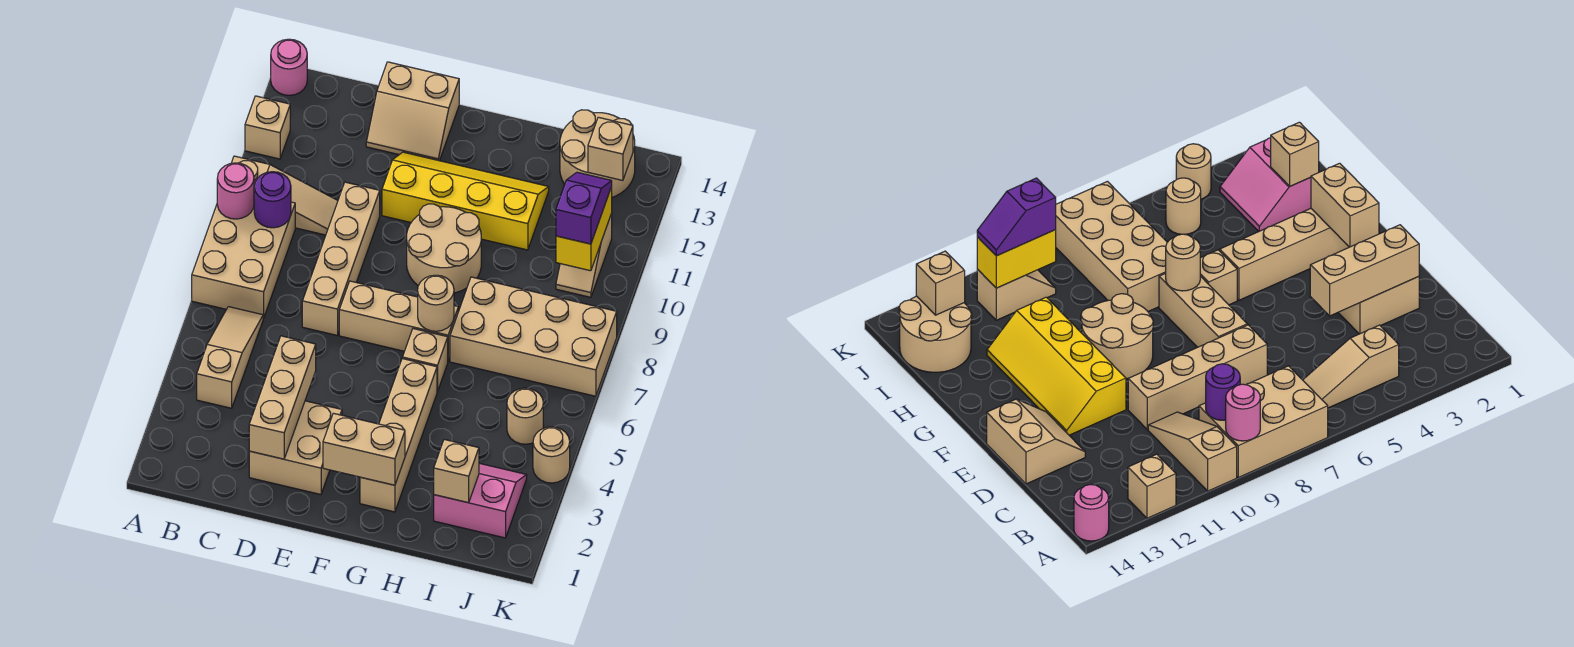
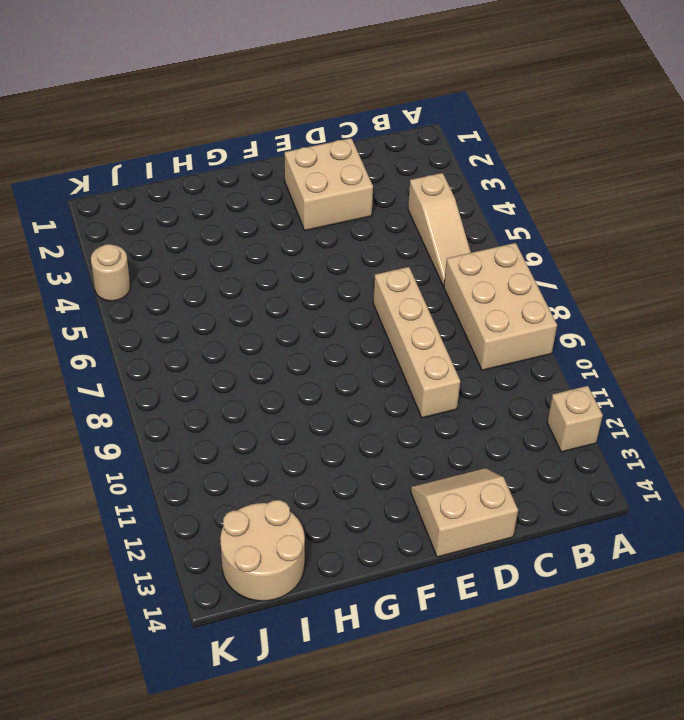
none -> tan 1x3 slope [232,156,338,235]
none -> pink 1x1 round brick [271,39,307,95]
none -> tan 1x3 brick [339,281,458,361]

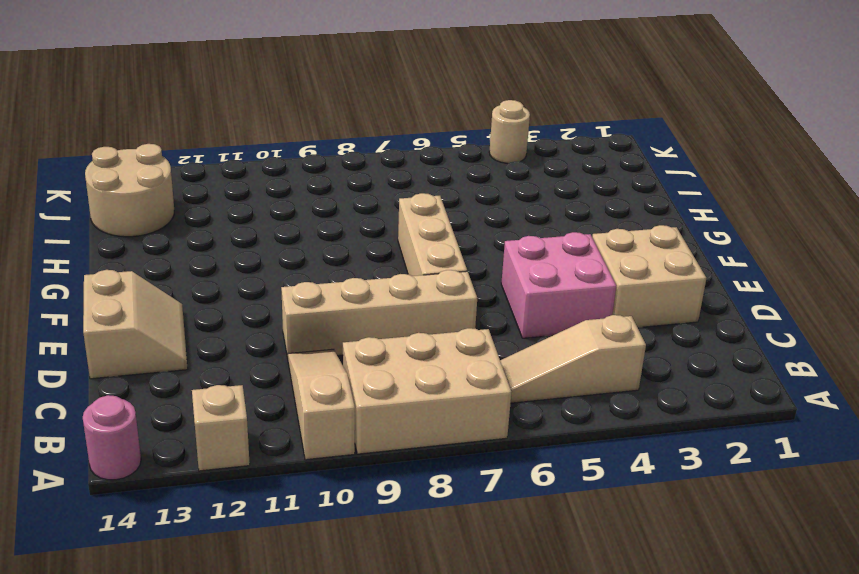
pink 2x2 brick [501,232,616,338] -> none
none -> yellow 2x4 slope [382,152,549,250]
none -> tan 2x2 round brick [407,204,481,293]
none -> tan 1x4 brick [360,359,437,512]

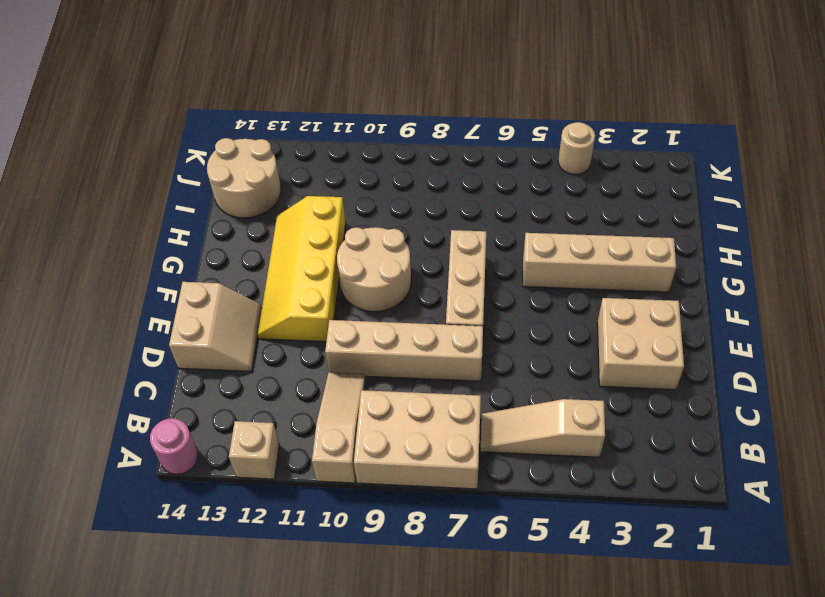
none -> tan 1x1 brick [403,329,448,392]
none -> tan 2x4 brick [450,277,617,396]
none -> pink 2x2 slope [434,463,527,538]

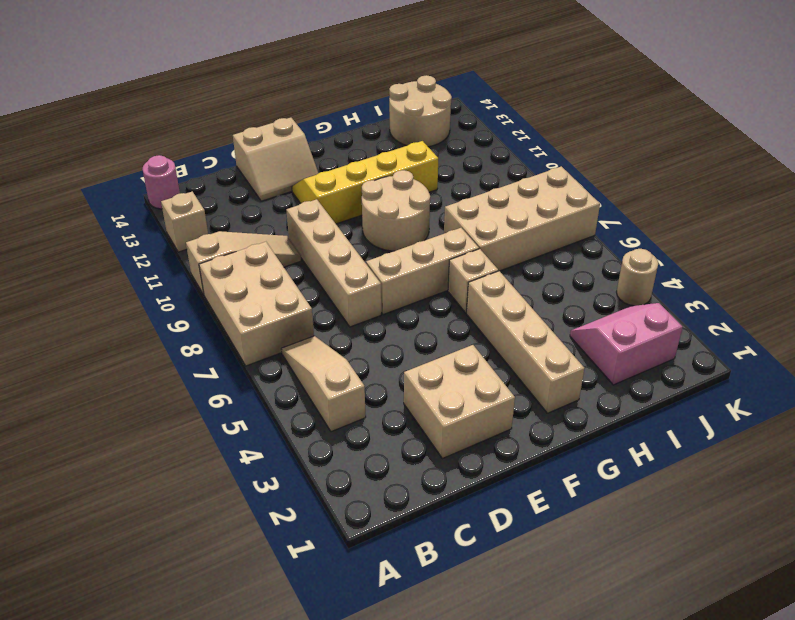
none -> tan 1x1 round brick [507,388,543,444]
none -> tan 1x2 slope [556,214,612,297]
none -> pink 1x1 round brick [217,163,254,219]

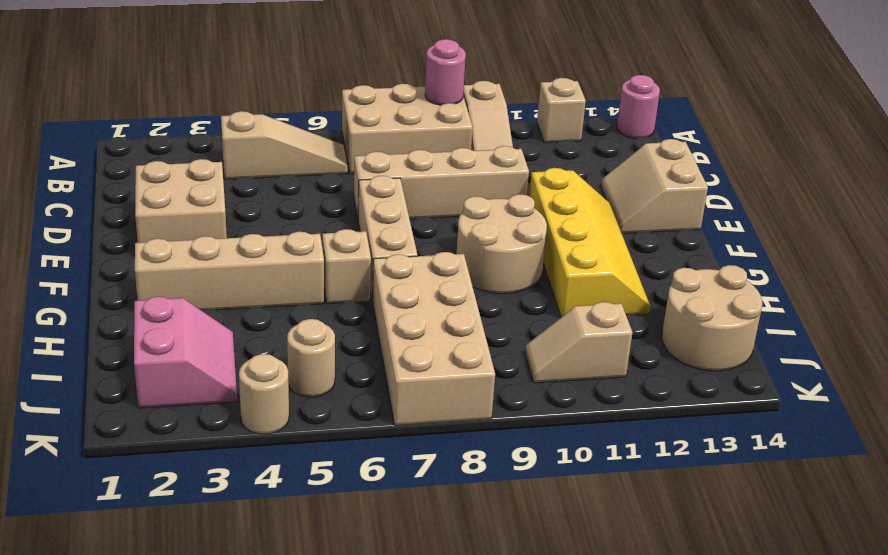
none -> purple 1x1 round brick [254,172,291,228]
none -> tan 1x3 brick [249,336,316,459]
none -> tan 1x2 brick [323,413,405,485]

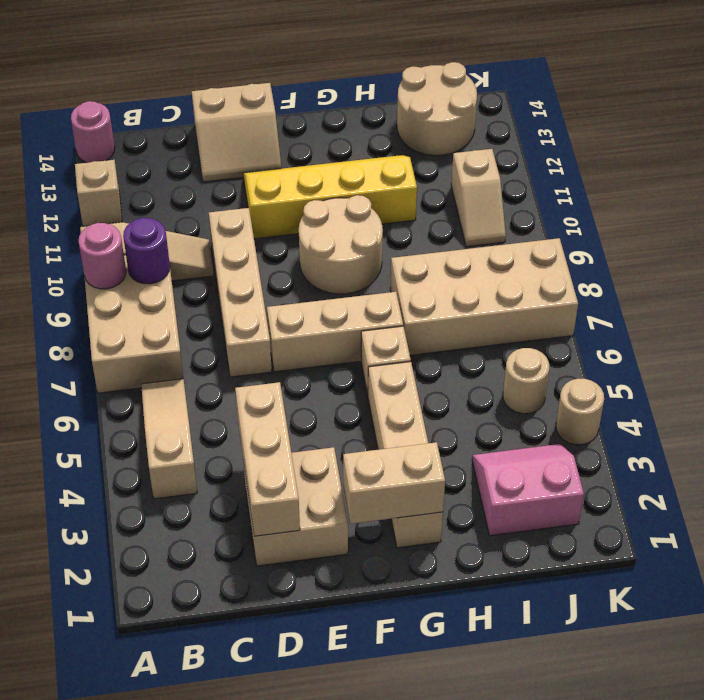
none -> tan 1x1 round brick [418,275,454,331]
none -> tan 1x1 brick [434,440,479,503]
none -> yellow 1x2 brick [556,187,612,271]

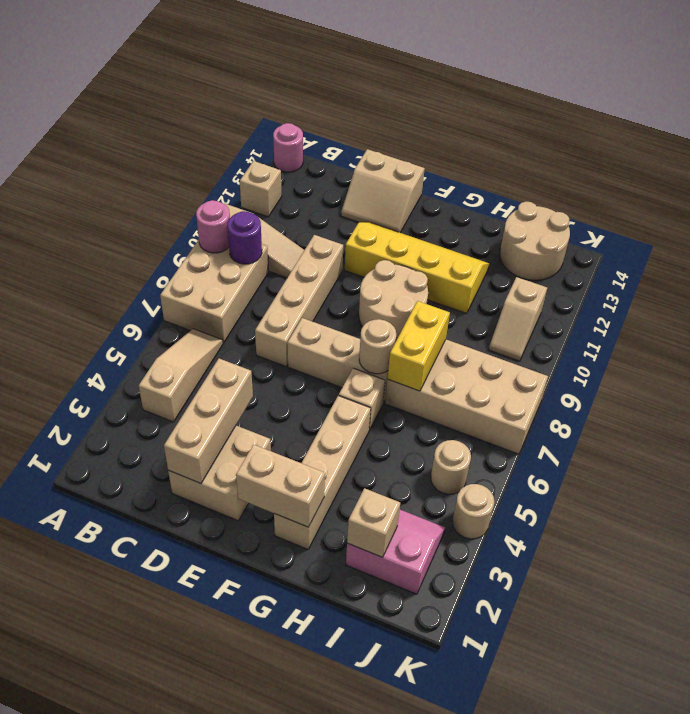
yellow 1x2 brick [388,301,450,391] -> yellow 1x2 brick moved to [556,187,612,271]
none -> tan 1x1 brick [588,117,633,180]
none -> purple 1x2 slope [556,172,612,244]

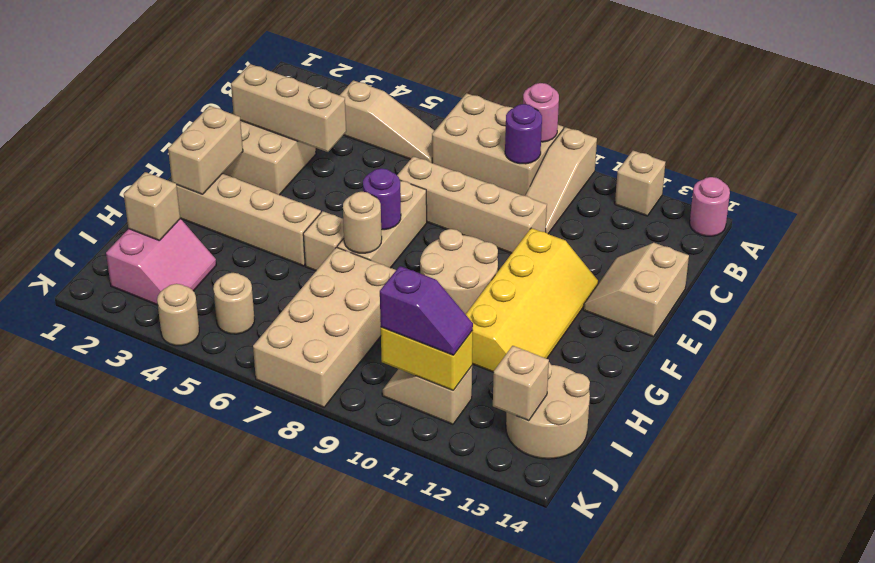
purple 1x1 round brick [363,168,401,230] -> none

